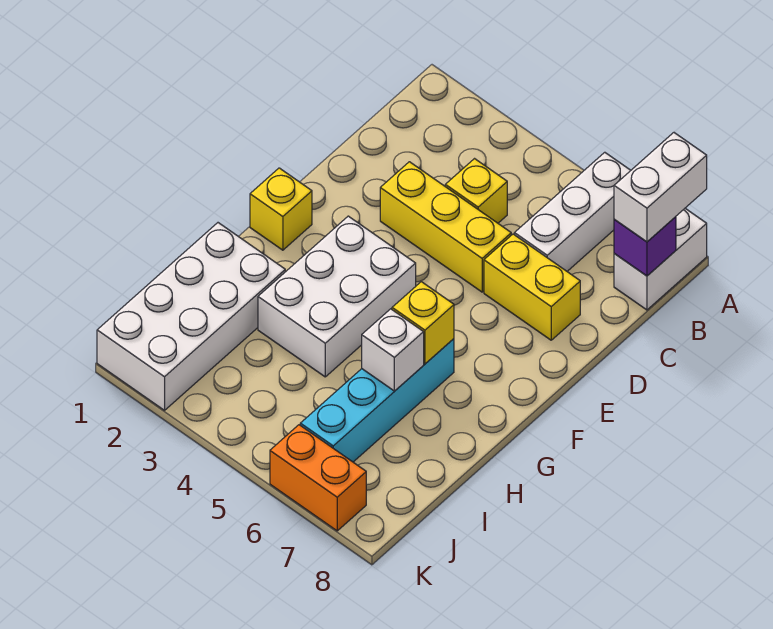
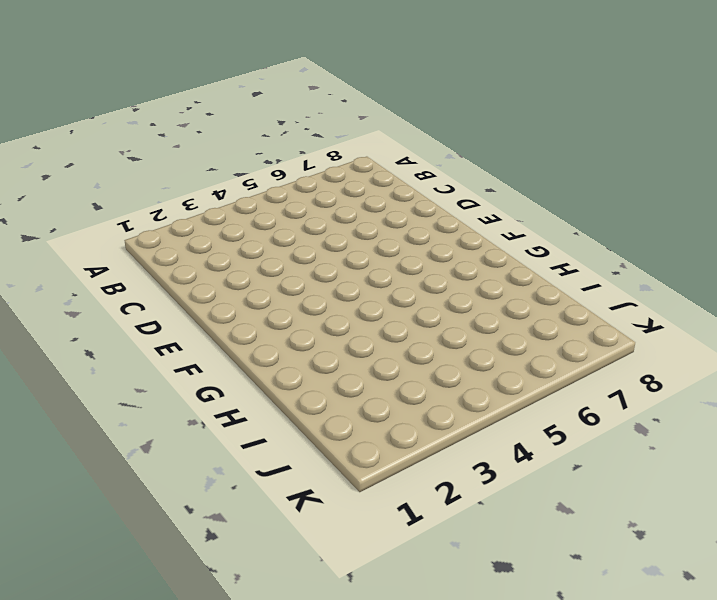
none -> white 1x3 brick [514,152,631,271]
none -> white 1x2 brick [614,209,707,310]
none -> yellow 1x1 brick [445,159,507,223]

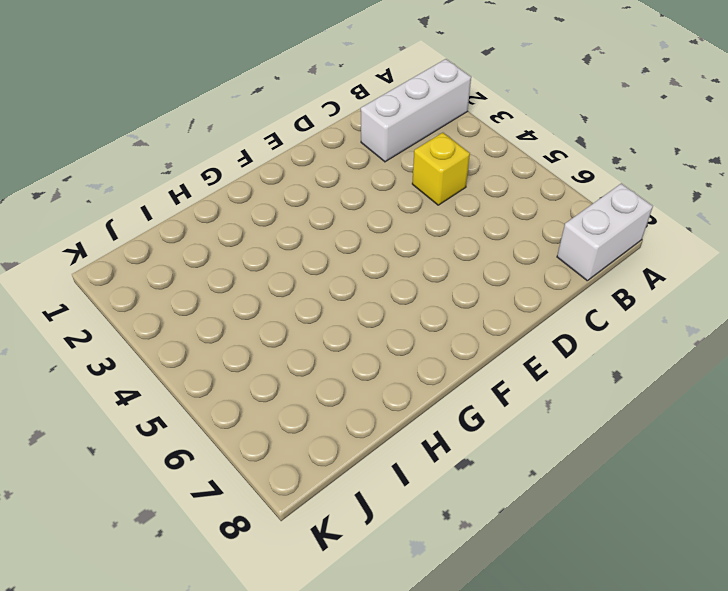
white 1x3 brick [361,59,471,162] -> white 1x3 brick moved to [514,152,631,271]
none -> yellow 1x3 brick [380,162,511,292]
none -> yellow 1x2 brick [484,234,580,340]
none -> yellow 1x1 brick [250,168,312,250]

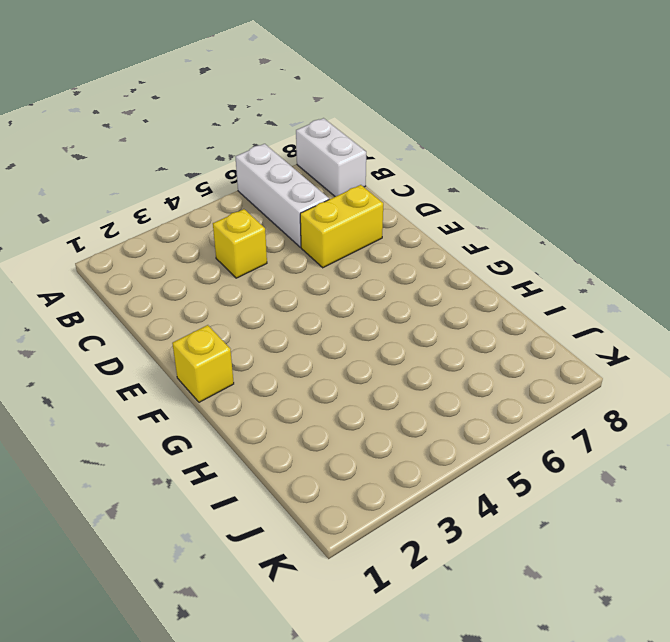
none -> yellow 1x3 brick [380,162,511,292]
none -> white 2x3 brick [258,216,416,377]
none -> cyan 1x4 brick [300,339,454,462]

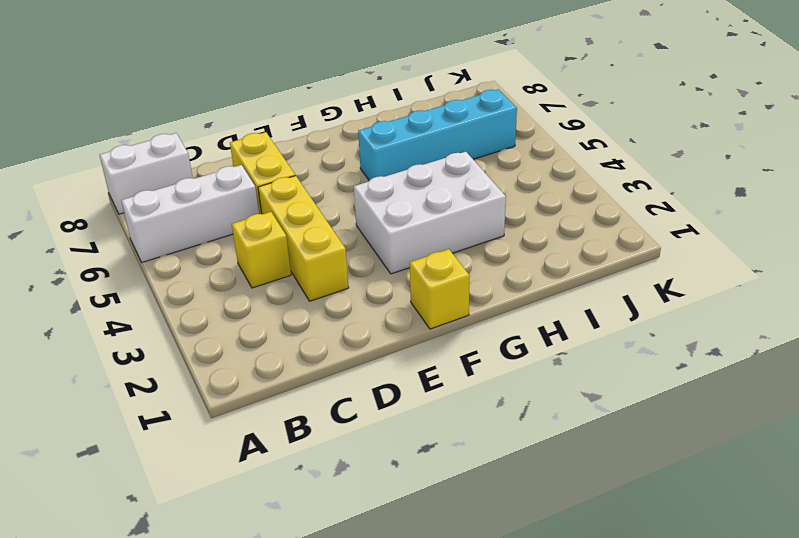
none -> white 2x4 brick [97,223,285,410]
none -> orange 1x2 brick [270,425,366,531]
none -> purple 1x1 brick [614,217,676,276]

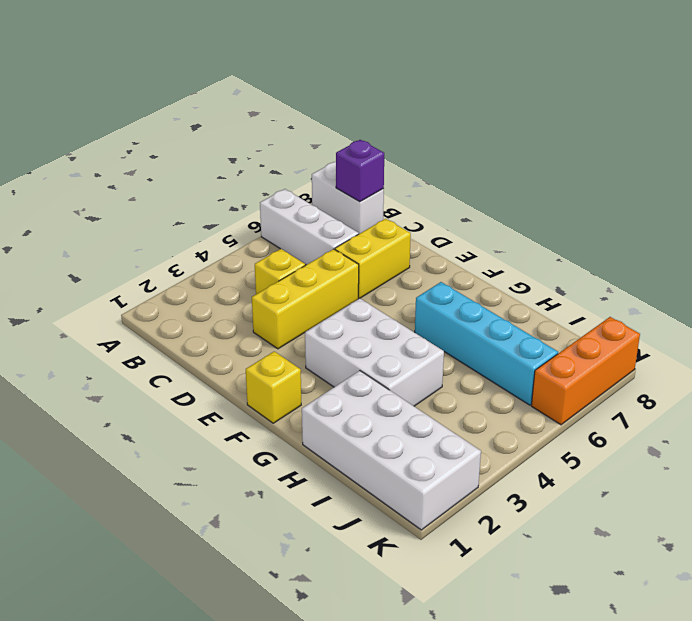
orange 1x3 brick [531,317,640,425] -> orange 1x2 brick [270,425,366,531]
none -> yellow 1x1 brick [392,282,454,364]
none -> white 1x1 brick [362,309,424,391]
none -> white 1x2 brick [614,133,707,242]

